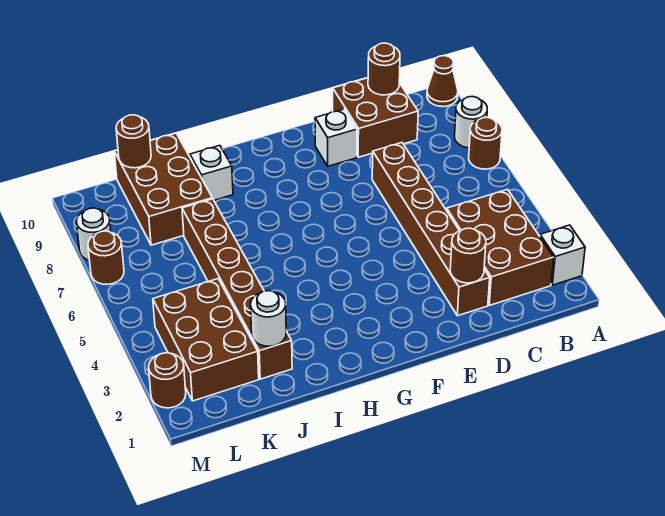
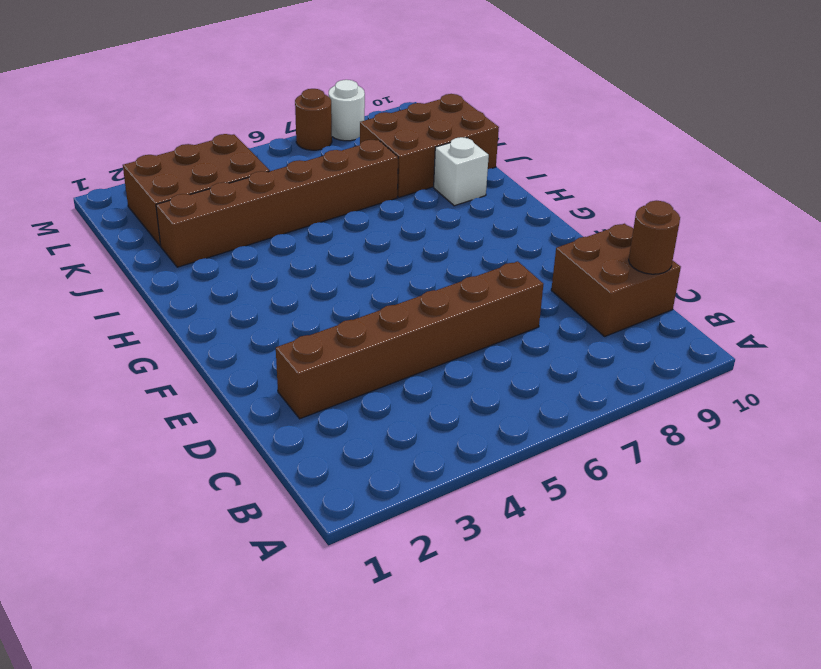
none -> white 1x1 brick [540,225,585,285]
none -> brown 1x1 round brick [469,117,502,169]
none -> white 1x1 round brick [455,97,487,148]

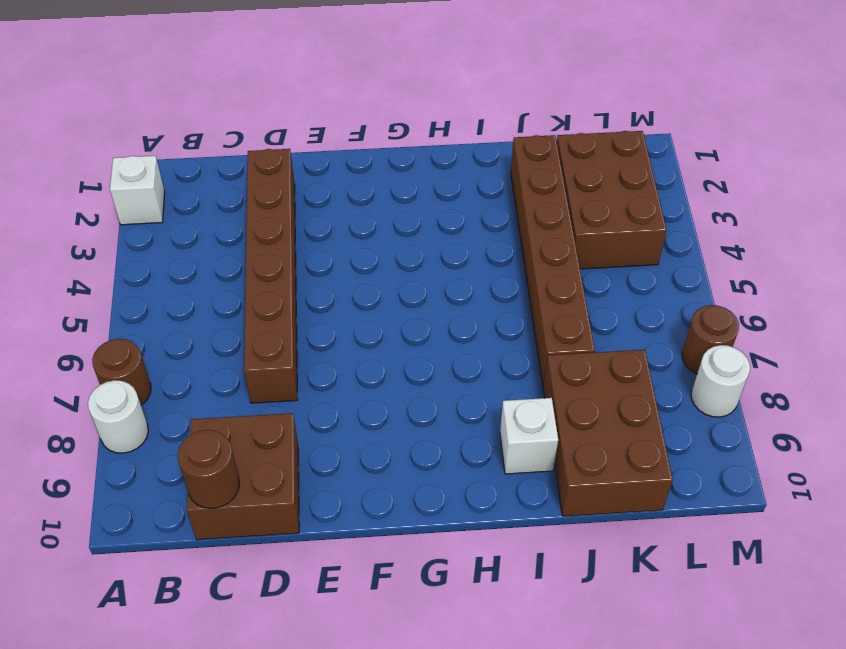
none -> brown 1x1 cone [427,56,458,107]
none -> brown 2x3 brick [447,190,554,305]
none -> white 1x1 brick [315,109,357,166]

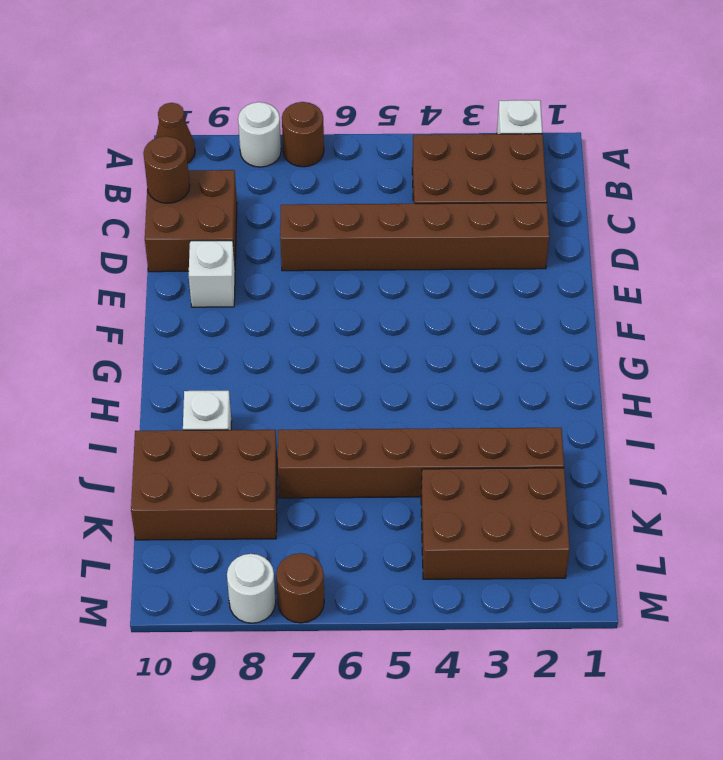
none -> brown 1x1 round brick [149,353,186,408]
none -> brown 1x1 round brick [450,228,486,283]
none -> white 1x1 round brick [251,291,286,346]

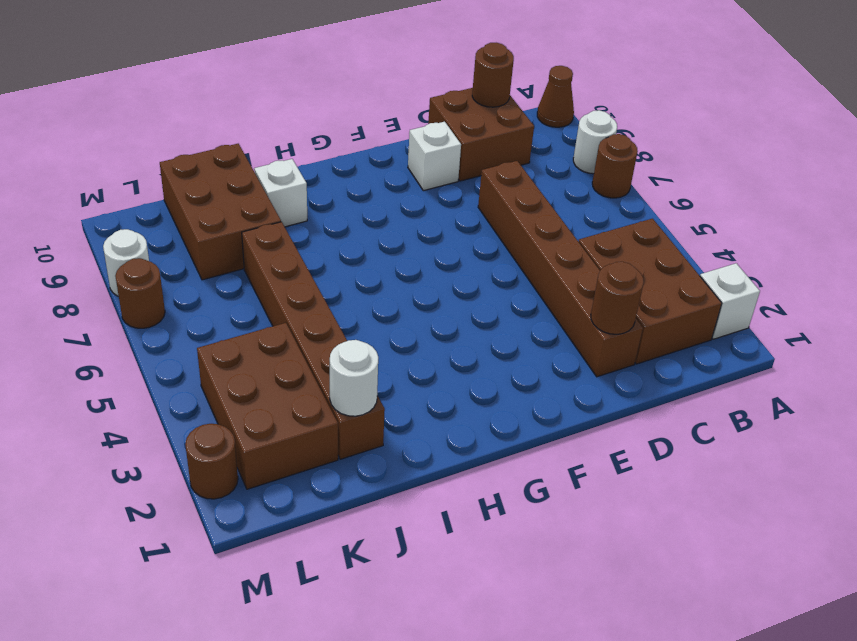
none -> brown 1x1 round brick [116,115,151,168]

